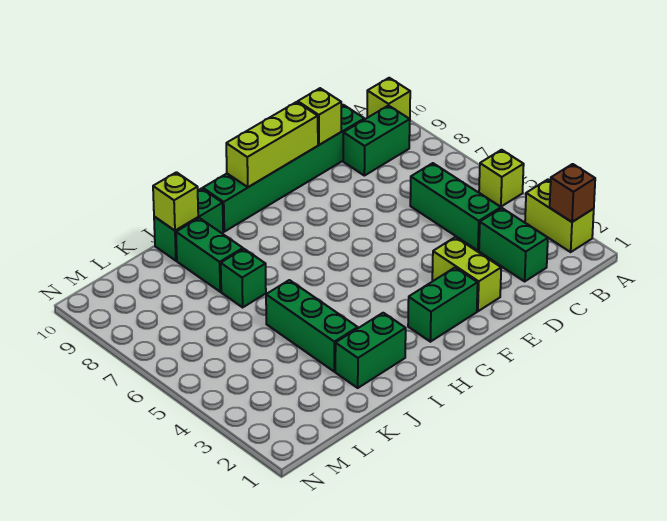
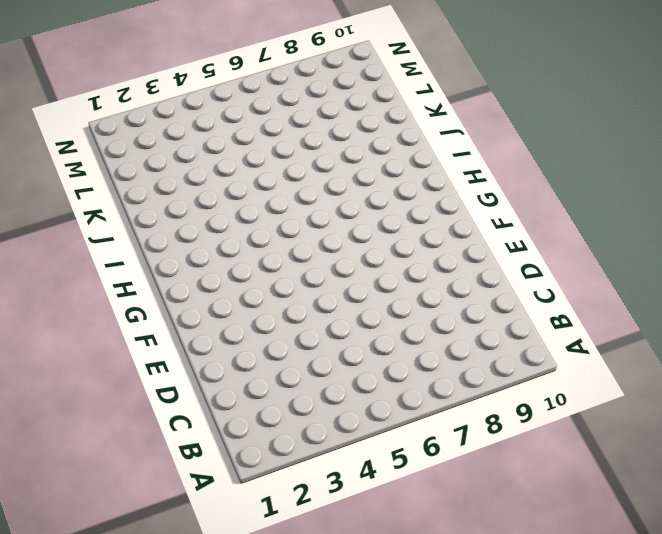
none -> lime 1x2 brick [525,180,594,252]
none -> lime 1x1 brick [479,150,524,207]
none -> lime 1x1 brick [367,78,410,119]

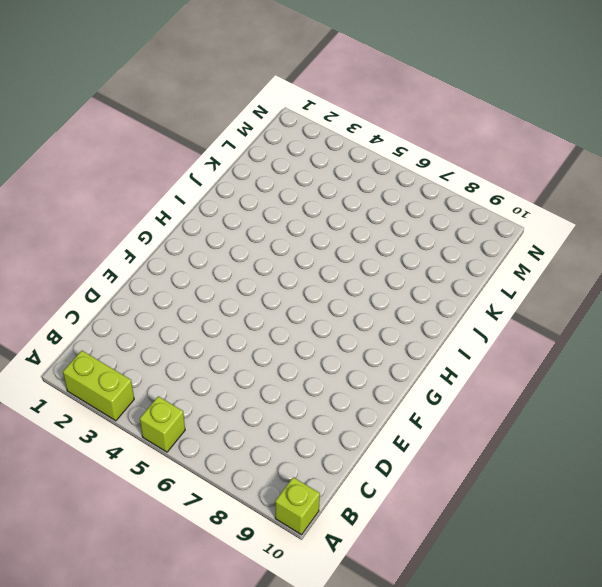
none -> green 1x2 brick [343,105,410,176]
none -> green 1x2 brick [479,208,548,281]
none -> green 1x3 brick [410,163,501,251]

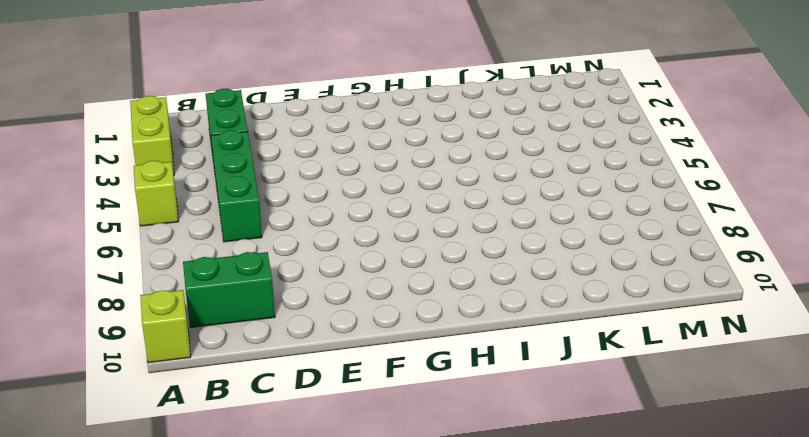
none -> green 1x6 brick [203,105,364,232]
none -> lime 1x2 brick [432,237,501,311]
none -> green 1x2 brick [408,268,478,342]

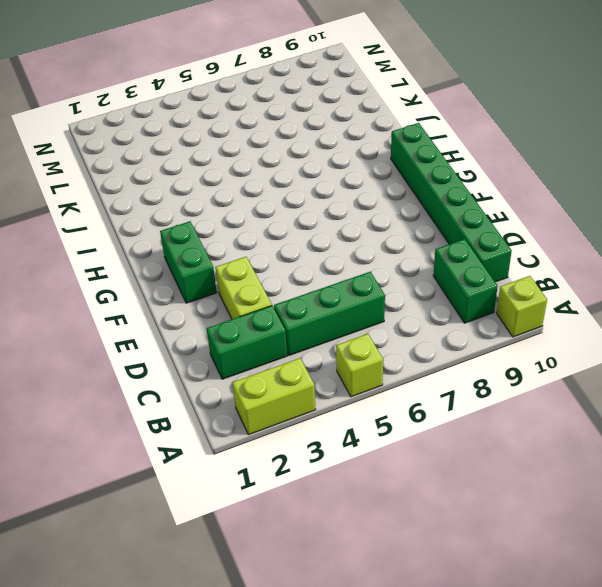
lime 1x2 brick [215,257,272,319] -> lime 1x2 brick turned to [432,237,501,311]
none -> green 1x2 brick [335,313,406,388]
none -> green 1x2 brick [154,189,223,261]
none -> green 1x3 brick [266,280,358,372]

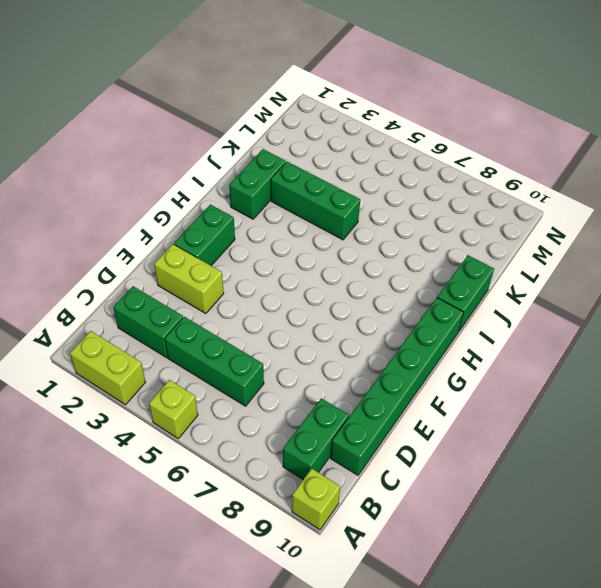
none -> green 1x1 brick [221,249,266,307]
none -> green 1x2 brick [176,218,243,292]
none -> brown 1x1 brick [550,164,595,222]

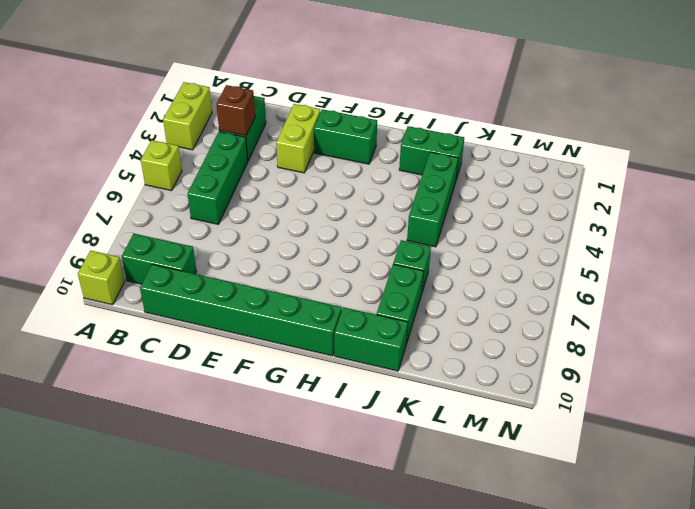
brown 1x1 brick [216,85,255,136] -> brown 1x1 brick moved to [550,164,595,222]
none -> lime 1x1 brick [298,88,341,145]
none -> lime 1x3 brick [226,102,318,187]
none -> lime 1x1 brick [153,172,198,231]

